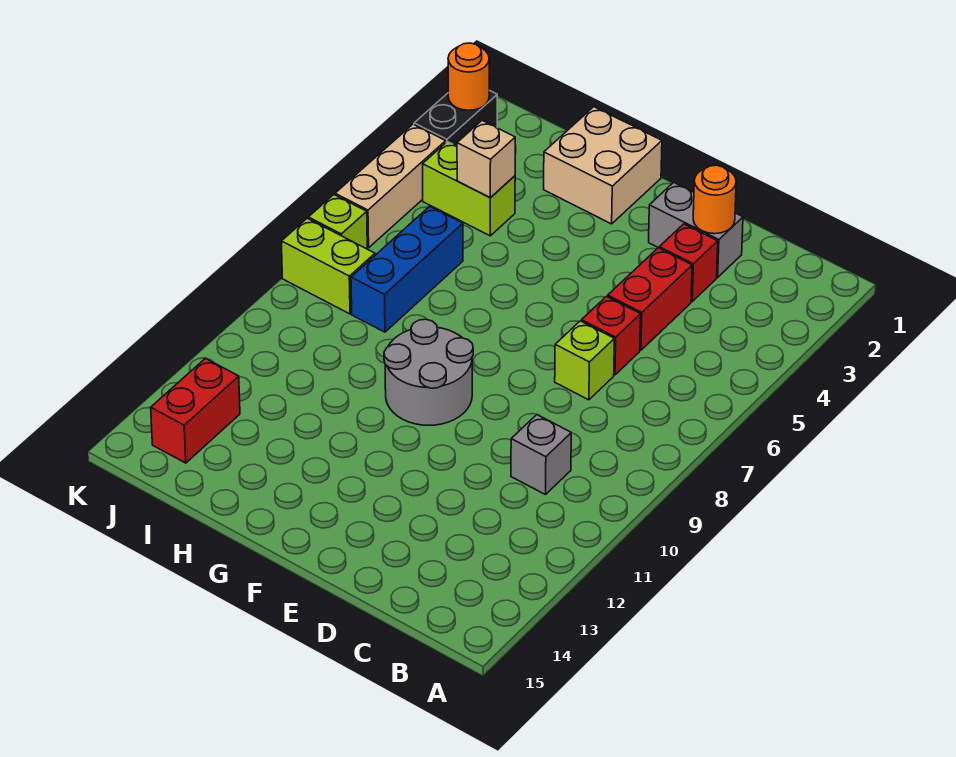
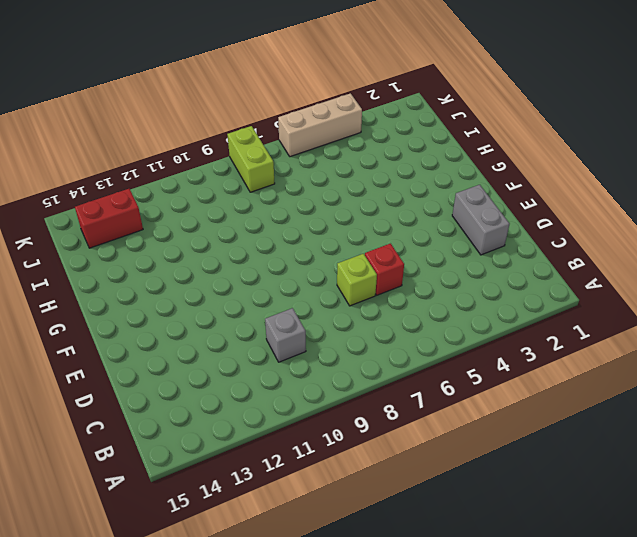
none -> red 1x1 brick [659,224,718,301]
none -> red 1x2 brick [608,248,692,350]
none -> grey 2x2 round brick [384,319,473,425]

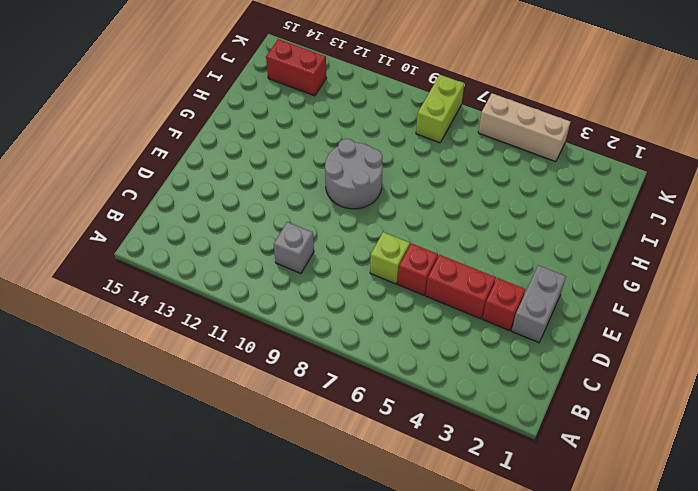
none -> tan 2x2 brick [544,107,662,224]
none -> lime 1x2 brick [423,142,515,236]
none -> blue 1x3 brick [351,206,463,332]

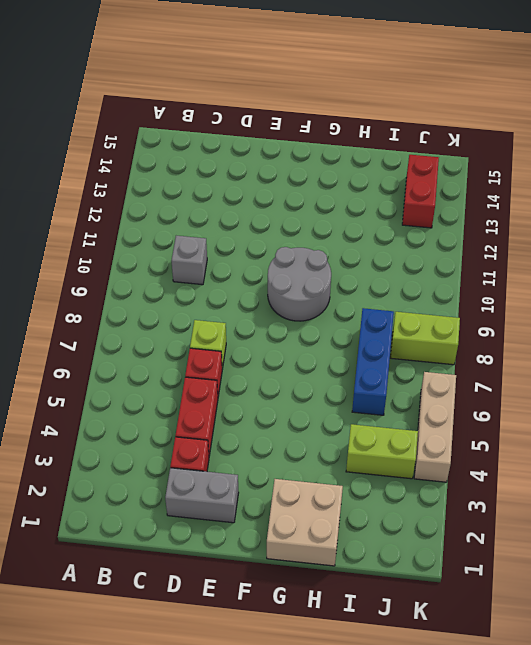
none -> black 1x2 brick [414,90,497,146]
none -> lime 1x1 brick [308,195,367,249]
none -> orange 1x1 round brick [693,165,736,234]

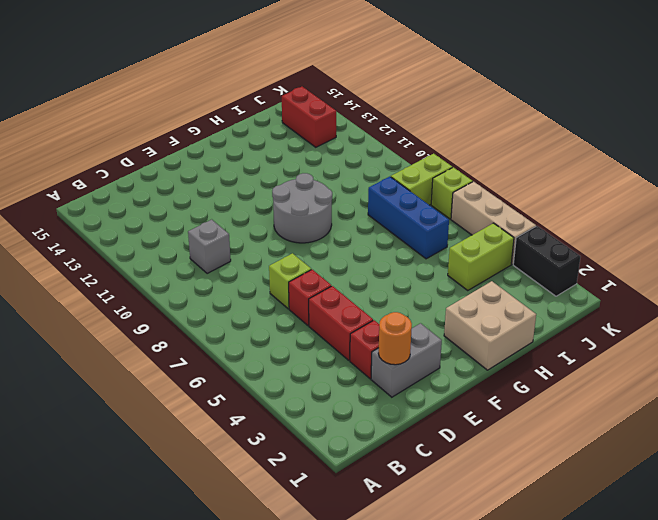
none -> tan 1x1 brick [457,121,515,198]
none -> orange 1x1 round brick [448,43,489,110]

